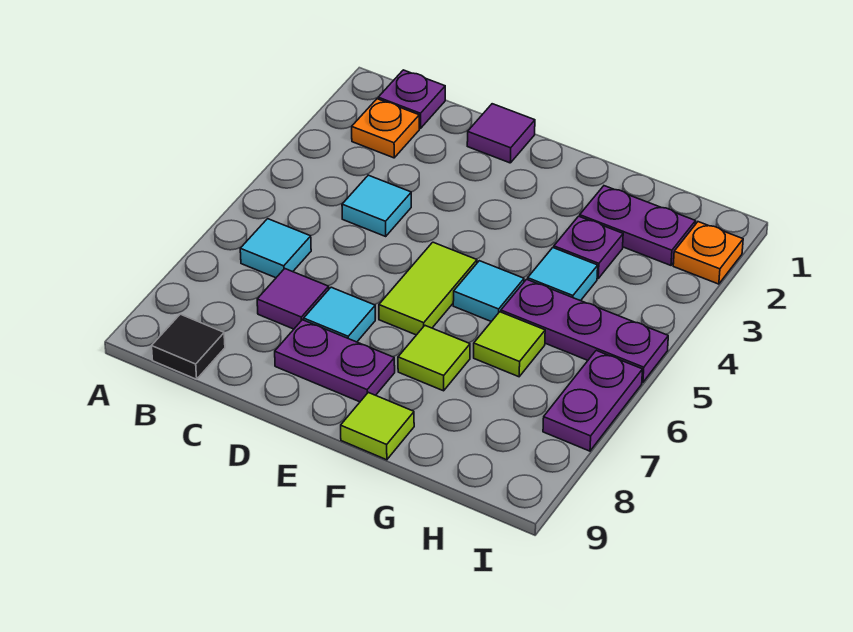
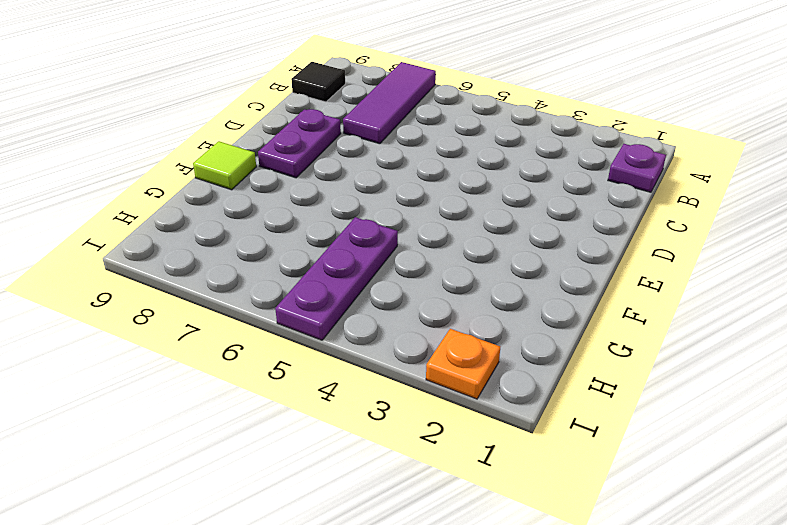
purple 1x3 tile [343,62,436,144] -> purple 1x1 tile [257,269,329,329]
none -> orange 1x1 plate [352,99,419,158]
none -> cyan 1x1 tile [240,219,311,278]
none -> cyan 1x1 tile [342,175,411,236]

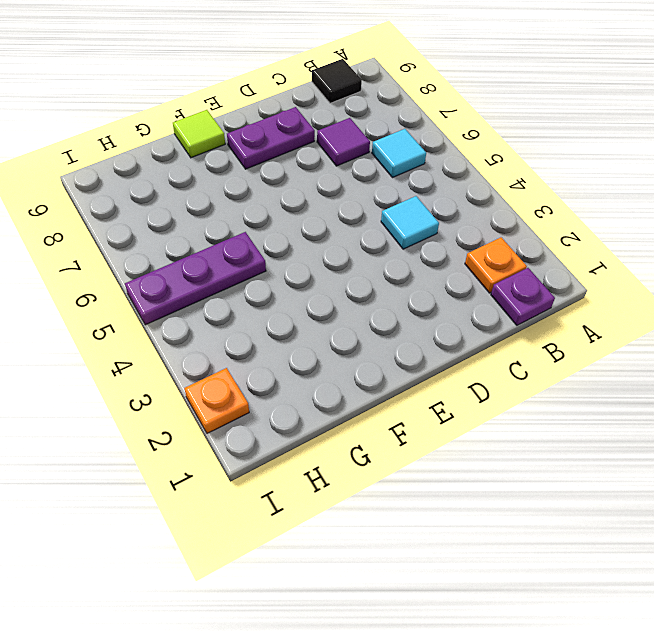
none -> purple 1x1 tile [467,104,535,163]
none -> cyan 1x1 tile [304,287,375,342]
none -> lime 1x2 tile [379,242,477,335]

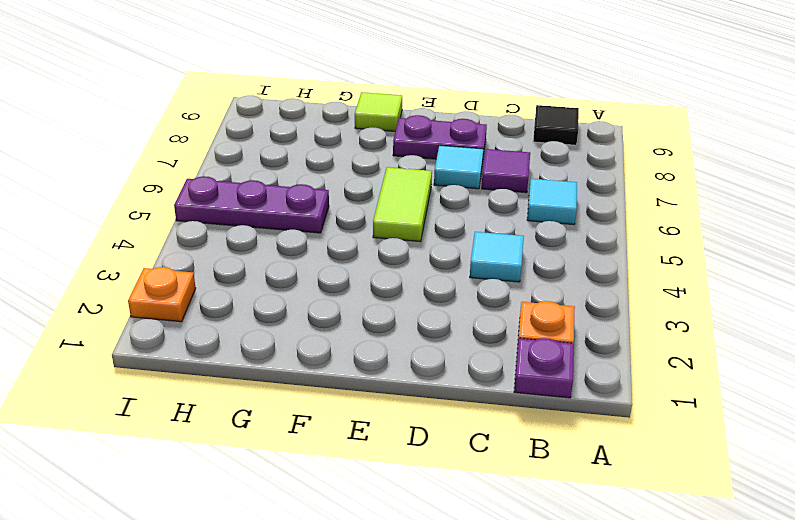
none -> purple 1x1 tile [467,104,535,163]
none -> cyan 1x1 tile [453,261,524,322]
none -> lime 1x1 tile [398,326,470,391]

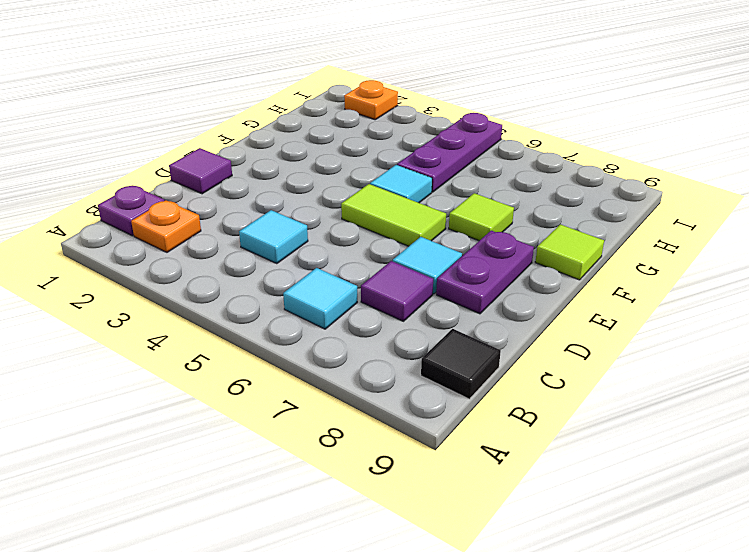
none -> purple 1x2 plate [580,186,696,265]
none -> purple 1x1 plate [554,216,623,279]
none -> cyan 1x1 tile [528,248,598,301]

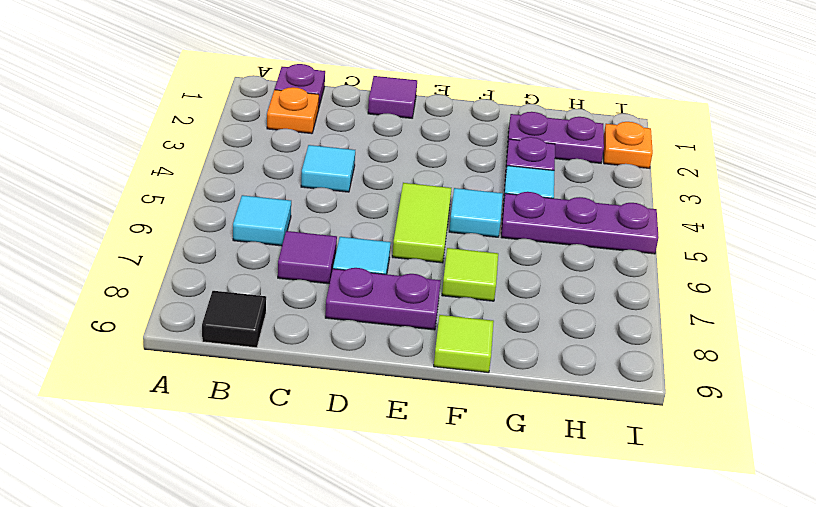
none -> lime 1x1 tile [474,312,545,377]
none -> purple 1x2 plate [543,350,643,451]

